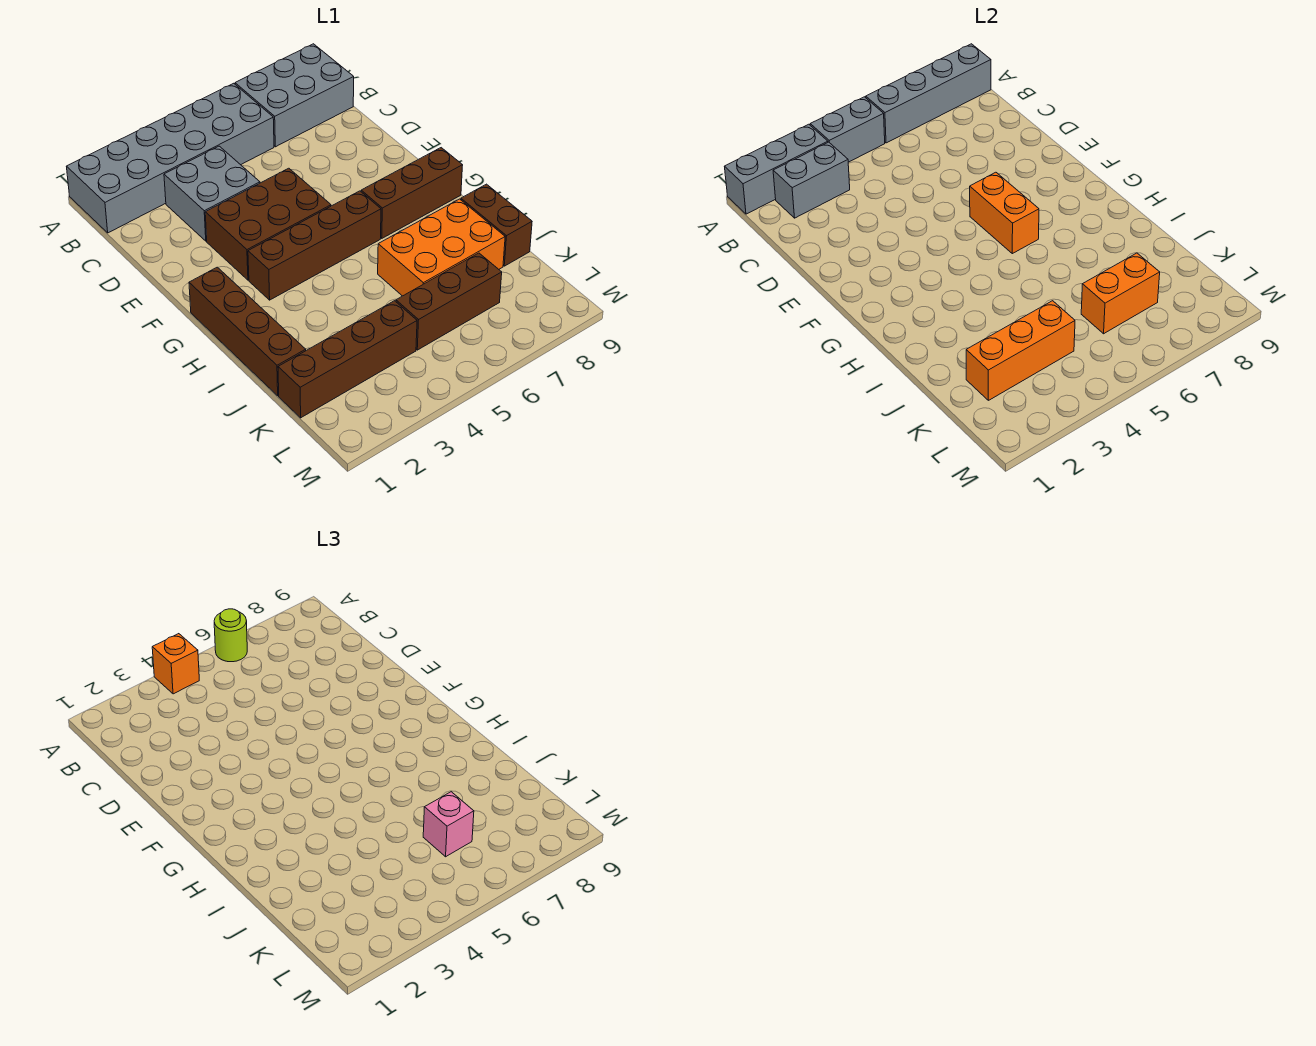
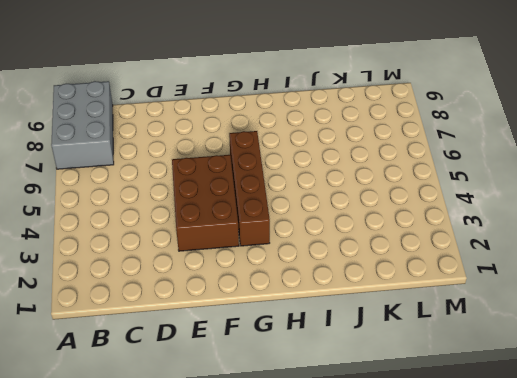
none -> grey 2x6 brick [66,83,274,233]
none -> grey 2x2 brick [164,146,260,241]
none -> brown 1x4 brick [189,267,306,396]

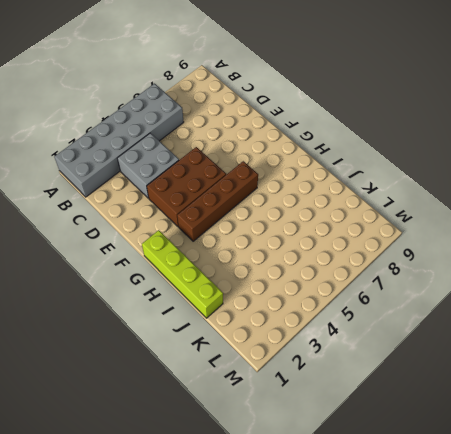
lime 1x4 brick [142,230,223,318] -> brown 1x4 brick [189,267,306,396]
none -> grey 2x3 brick [235,44,354,147]
none -> brown 1x3 brick [361,148,463,238]
none -> orange 2x3 brick [378,199,505,296]

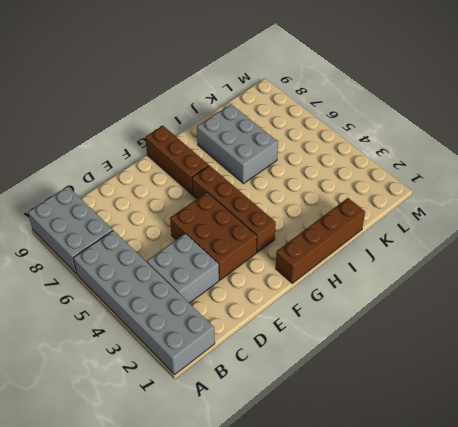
grey 2x3 brick [197,104,278,183] -> orange 2x3 brick [378,199,505,296]
none -> brown 1x2 brick [461,184,532,266]
none -> brown 1x4 brick [278,301,417,418]
none -> brown 1x3 brick [396,253,502,350]

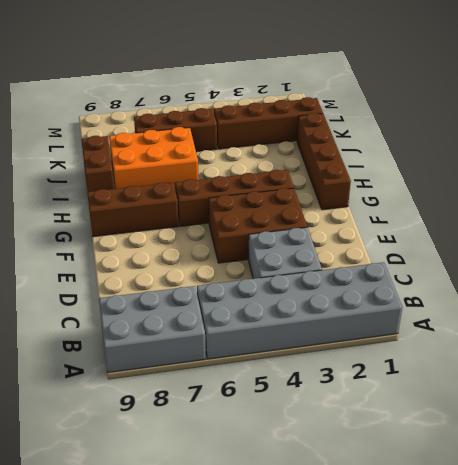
none -> grey 1x3 brick [724,124,828,214]
none -> grey 1x2 brick [810,97,885,162]
none -> grey 1x4 brick [866,44,991,143]

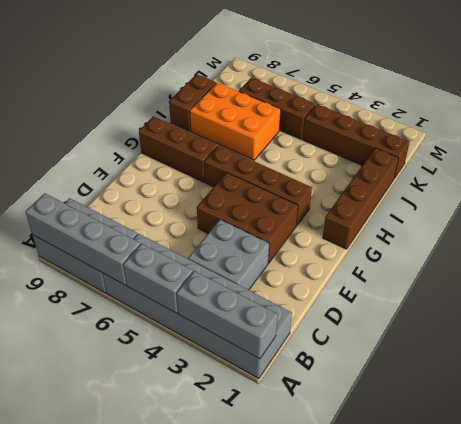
none -> grey 1x2 brick [773,142,850,218]
none -> orange 1x2 brick [970,172,1039,254]
none -> orange 1x3 brick [966,301,1075,400]

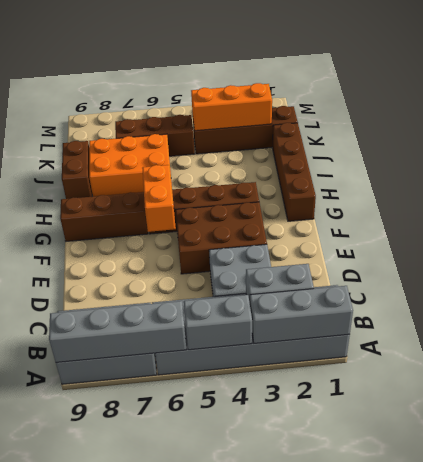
none -> orange 1x2 brick [1081,253,1160,334]
none -> orange 1x1 brick [152,634,199,694]
none -> lime 1x1 round brick [214,609,247,662]

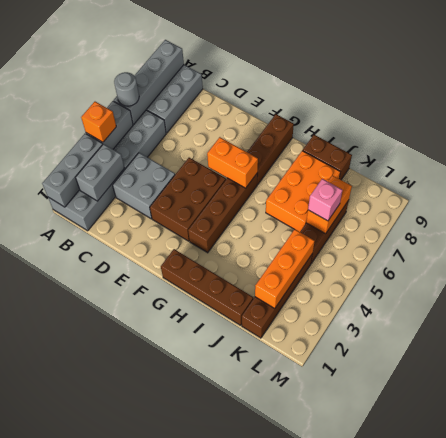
grey 1x1 round brick [114,72,139,106] -> lime 1x1 round brick [214,609,247,662]

